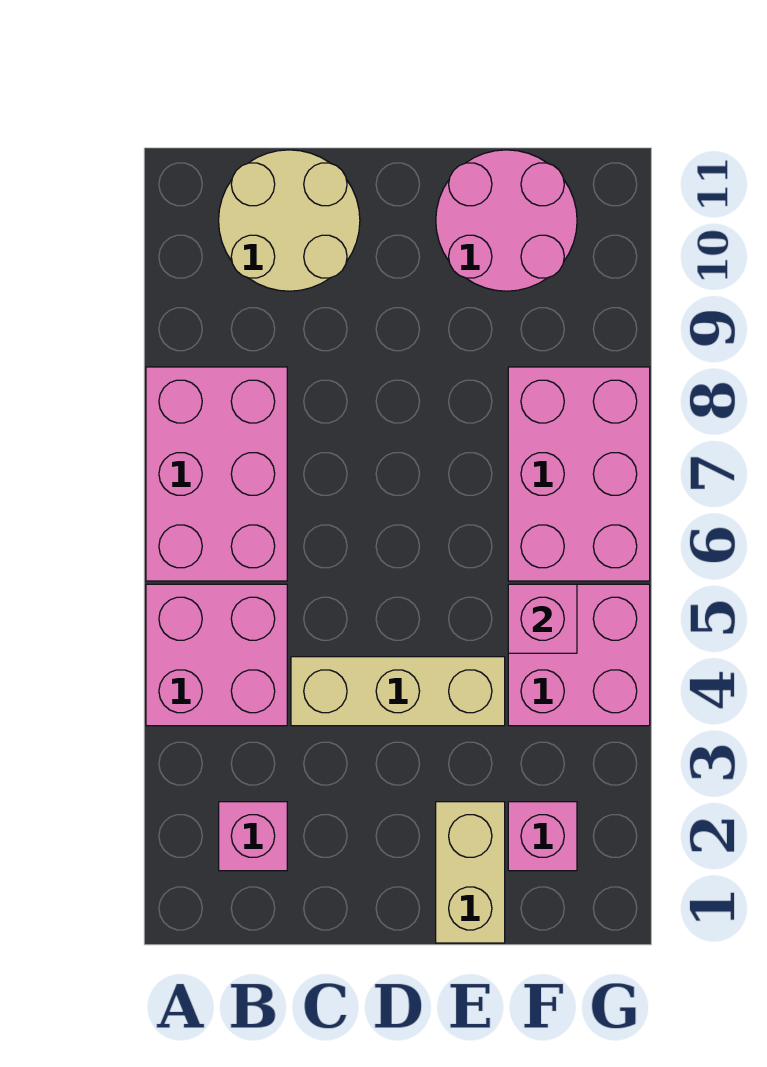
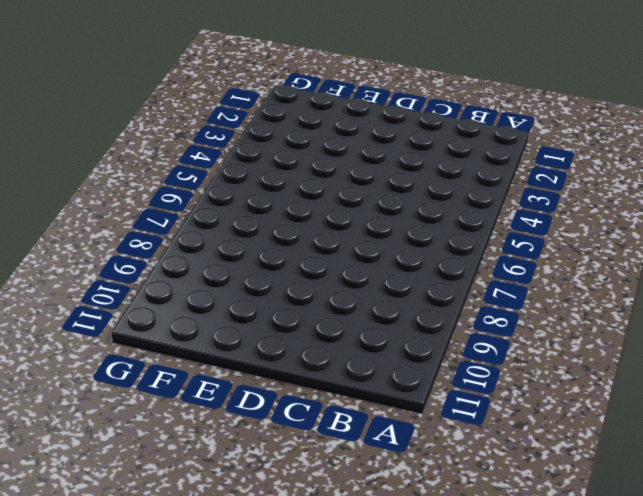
none -> pink 2x2 brick [146,584,287,726]
none -> pink 2x3 brick [146,367,287,581]

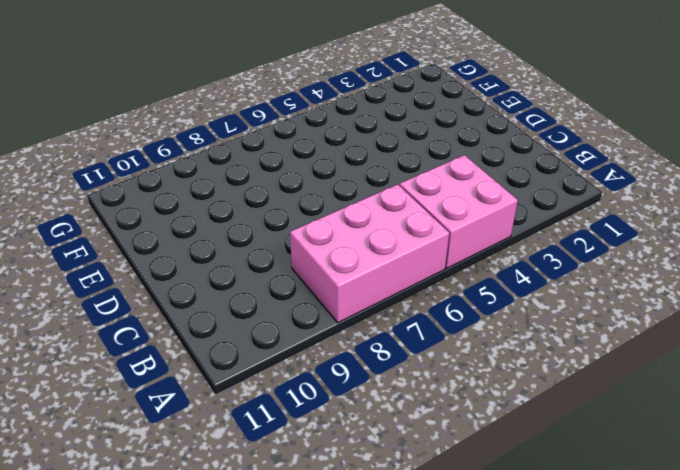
none -> pink 1x1 brick [219,802,287,871]
none -> tan 2x2 round brick [219,150,360,291]

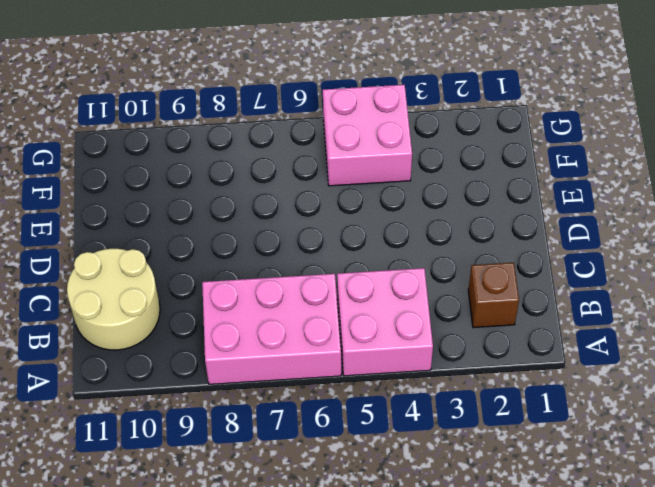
brown 1x1 brick [468,263,519,328] -> pink 1x1 brick [219,802,287,871]
none -> tan 1x3 brick [291,657,505,726]
none -> tan 1x2 brick [436,802,505,943]

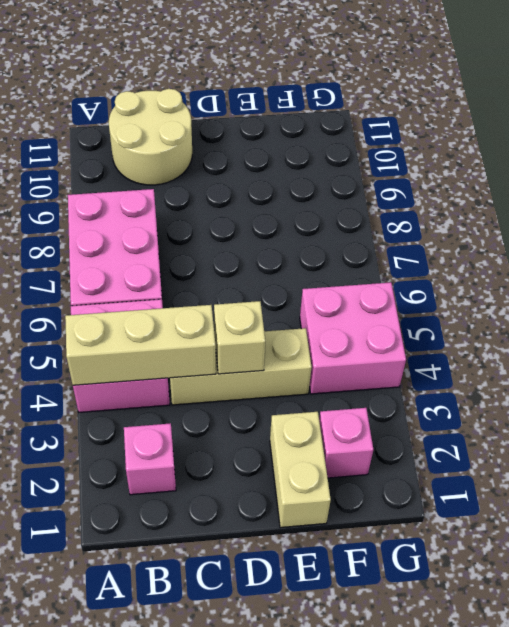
tan 1x3 brick [65,305,216,385] -> none
tan 1x1 brick [214,301,265,374] -> none
none -> pink 2x2 round brick [436,150,577,291]
none -> pink 2x3 brick [508,367,650,581]

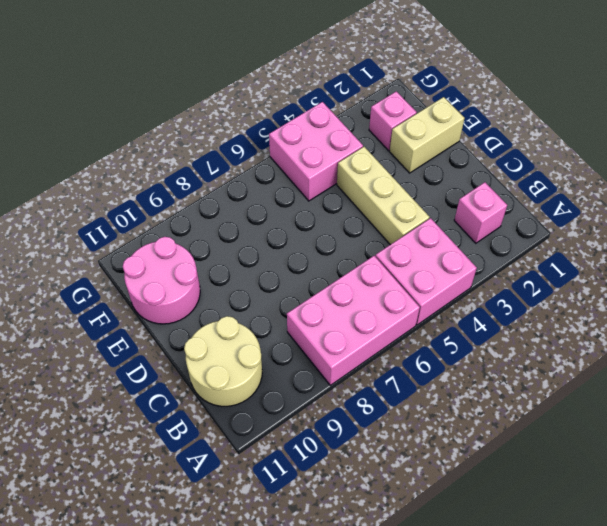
none -> pink 2x3 brick [508,367,650,581]
none -> pink 1x1 brick [508,584,577,653]

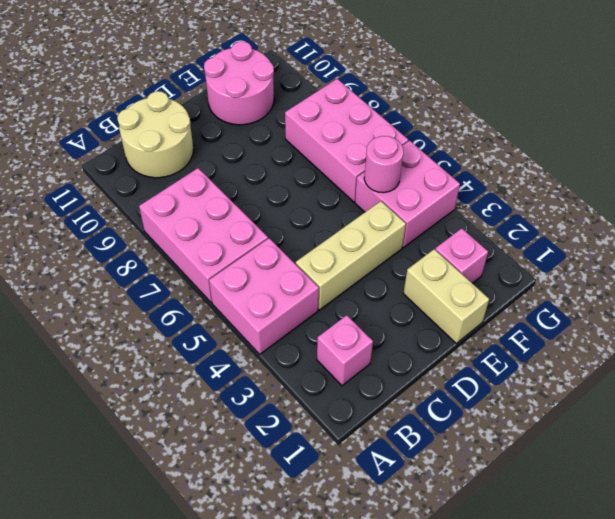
pink 1x1 round brick [364,136,403,193] -> pink 1x1 brick [508,584,577,653]

